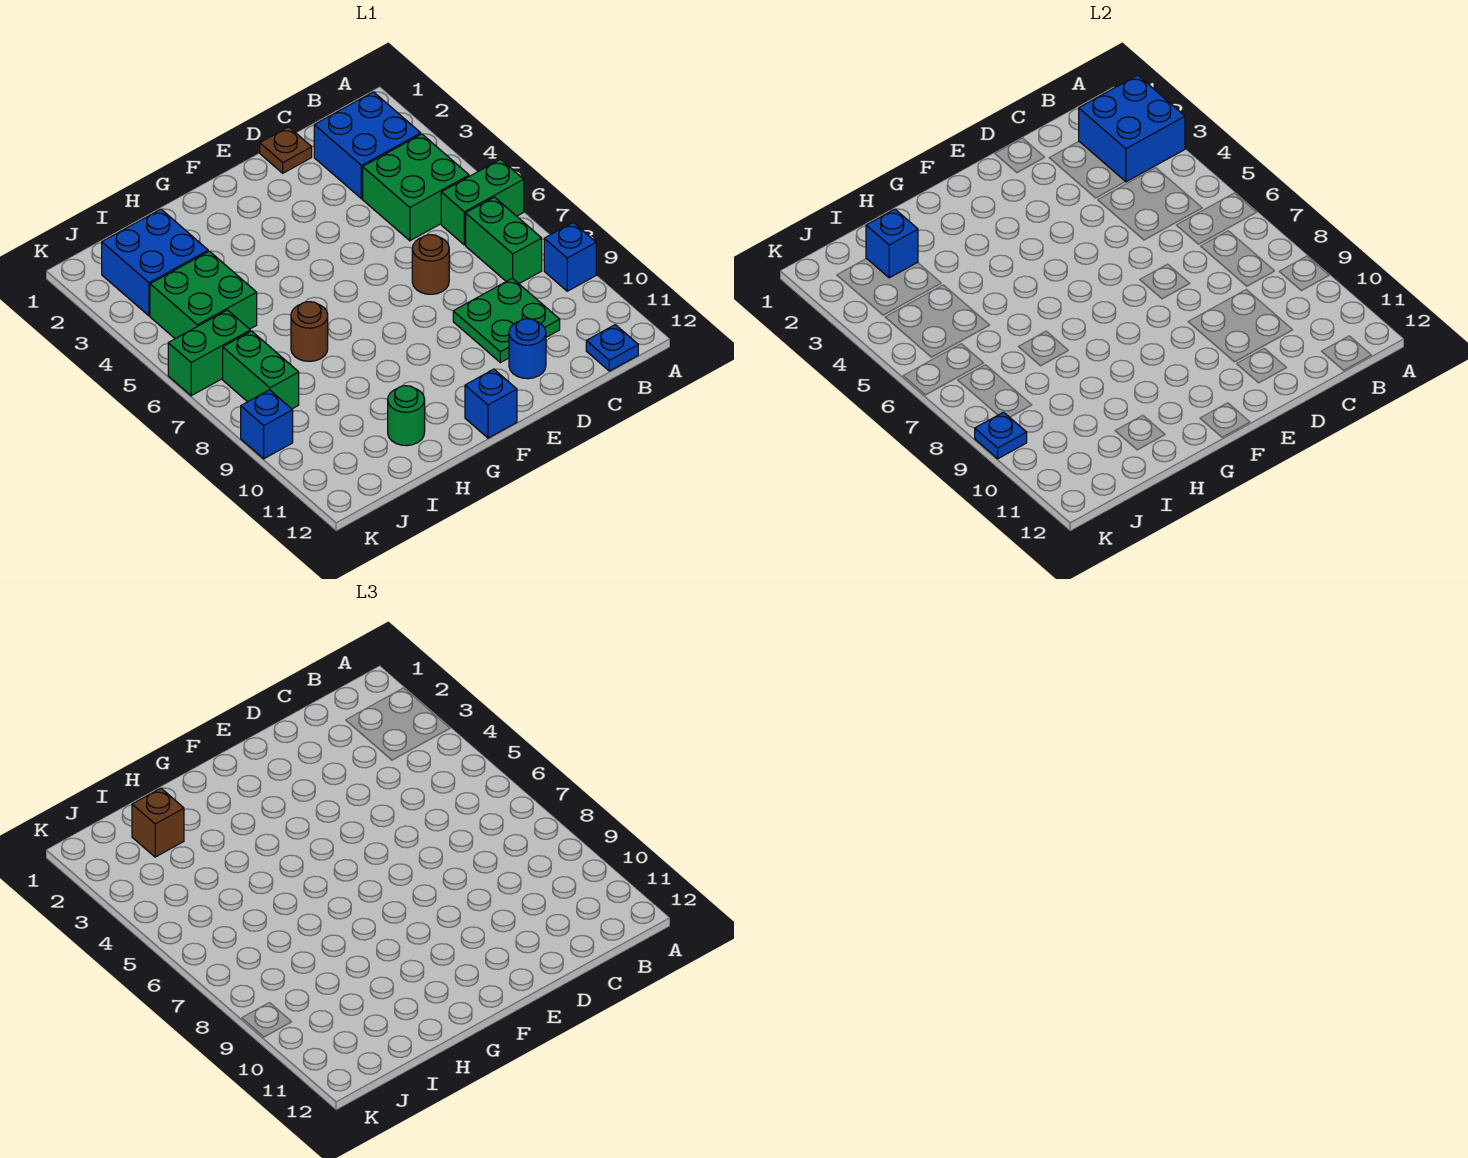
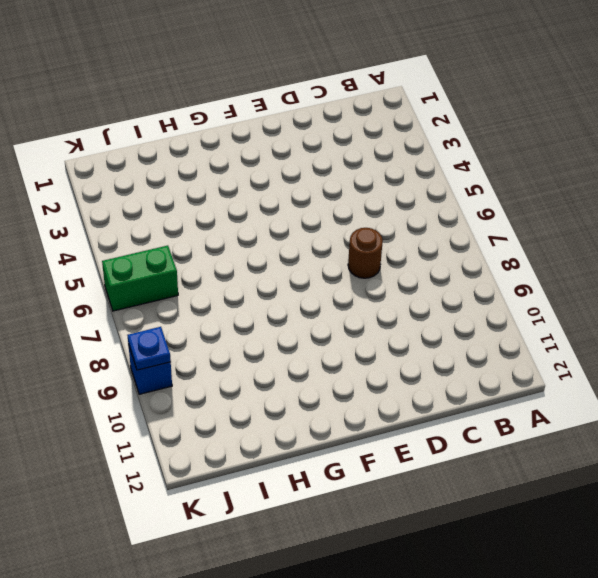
none -> green 1x2 brick [441,159,524,245]
none -> blue 1x1 brick [544,223,596,291]
none -> blue 2x2 brick [314,92,421,199]

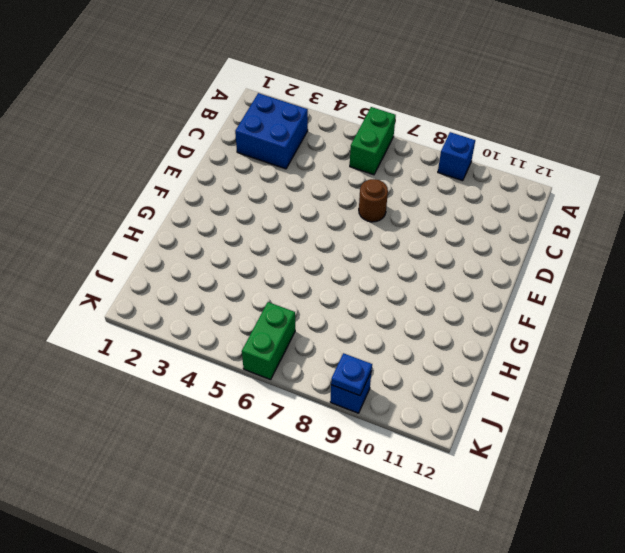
none -> green 2x2 brick [363,134,469,241]
none -> green 1x2 brick [466,197,542,284]
none -> blue 1x1 plate [586,325,638,371]

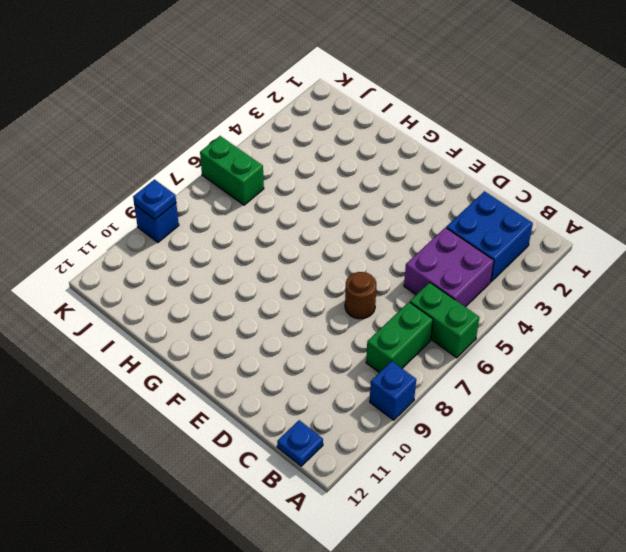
purple 2x2 brick [404,228,494,307] -> green 2x2 brick [363,134,469,241]
none -> green 2x2 plate [453,278,560,363]
none -> brown 1x1 plate [260,127,312,173]
none -> blue 1x1 round brick [509,319,546,379]

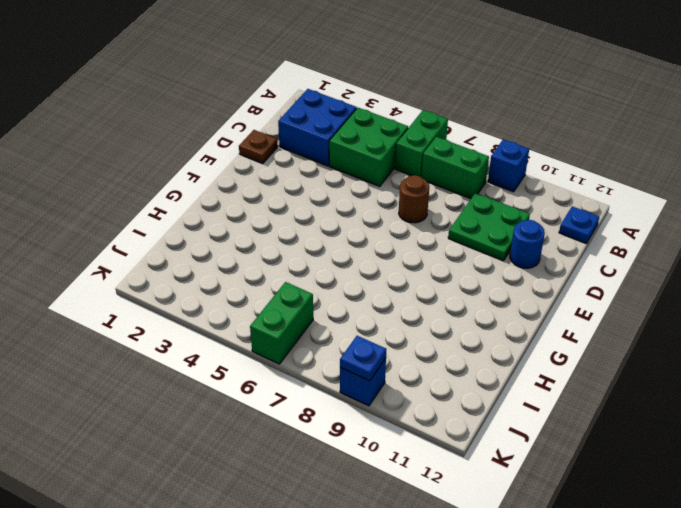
none -> blue 1x1 brick [465,369,517,438]
none -> brown 1x1 round brick [291,302,328,361]
none -> green 1x1 round brick [388,386,425,446]

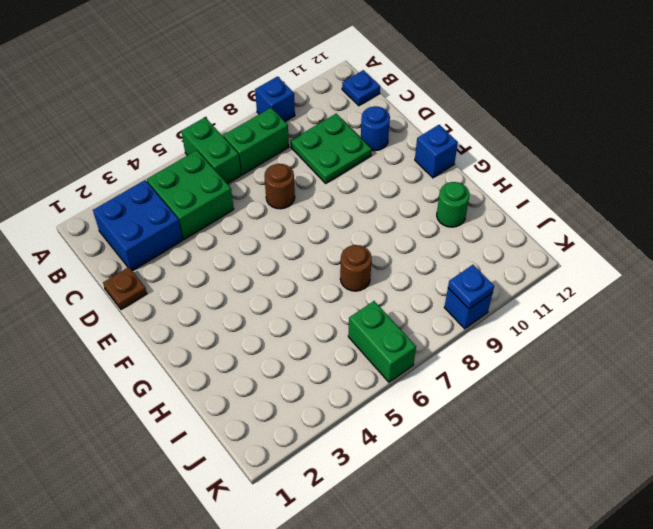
none -> blue 2x2 brick [102,209,208,316]
none -> green 2x2 brick [150,251,257,339]
none -> green 1x2 brick [223,331,299,409]

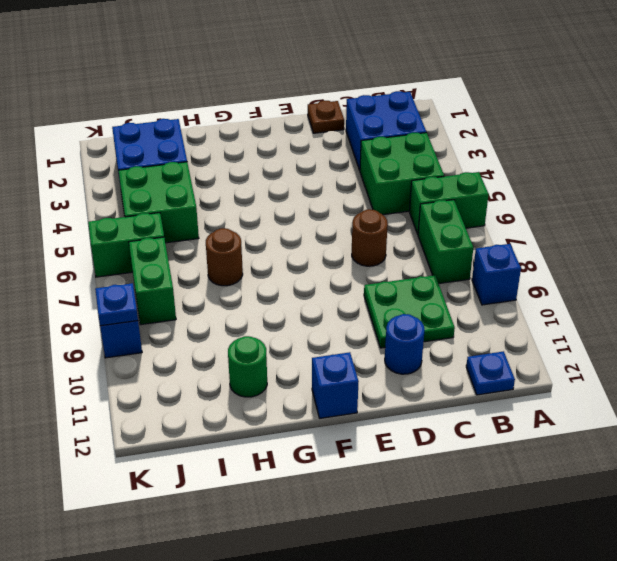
none -> blue 2x2 brick [1079,75,1185,182]
none -> blue 1x1 brick [866,209,918,278]
none -> brown 1x1 brick [132,788,184,857]

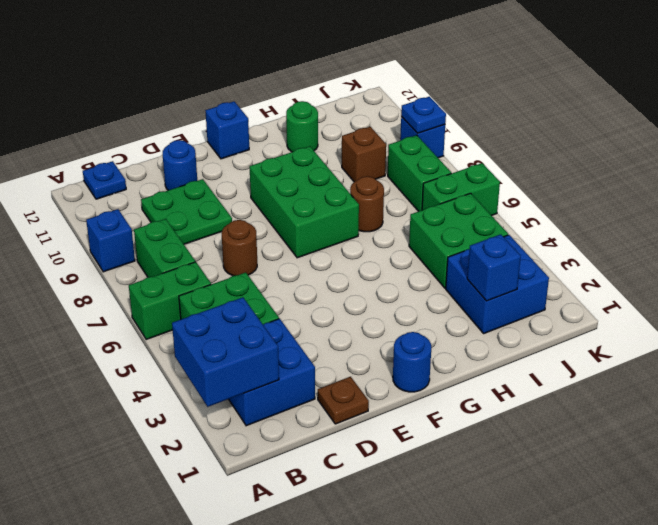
blue 1x1 round brick [393,332,431,392] -> none
green 2x3 brick [250,146,359,258] -> none
brown 1x1 brick [342,127,386,182] -> brown 1x1 brick moved to [132,788,184,857]

